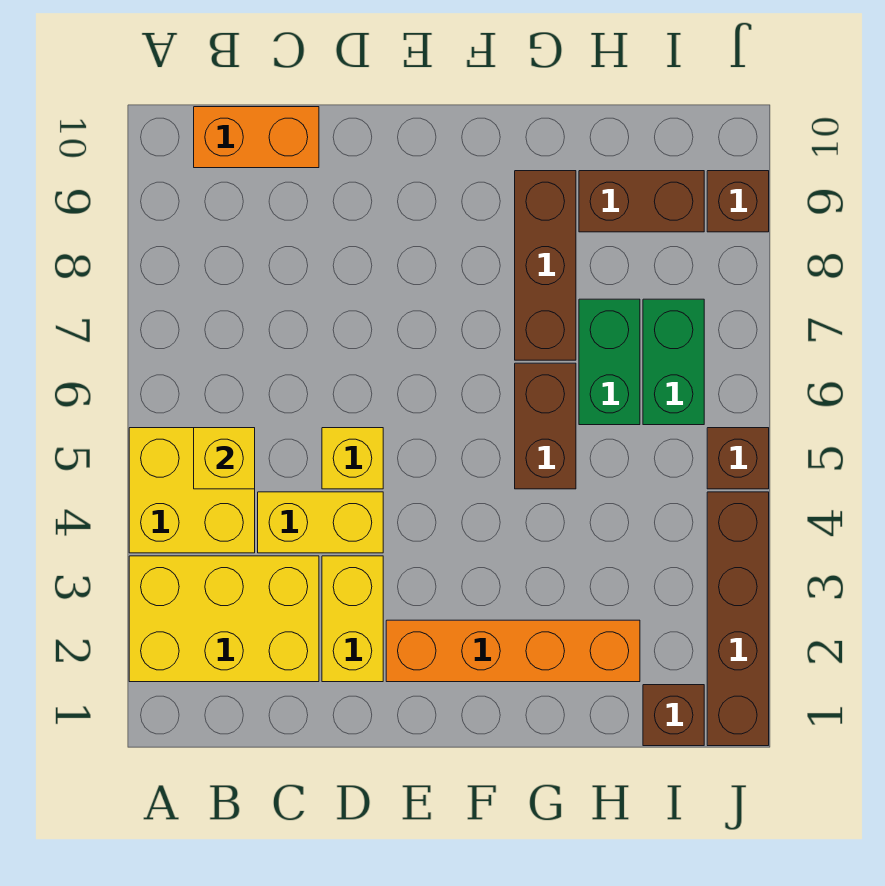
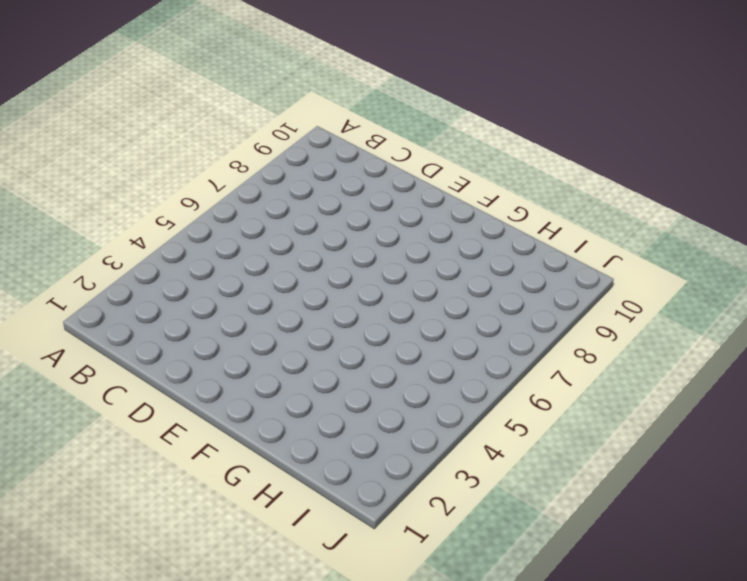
none -> yellow 2x3 brick [129,556,319,682]
none -> yellow 2x2 brick [129,428,255,553]
none -> orange 1x2 brick [194,107,319,168]

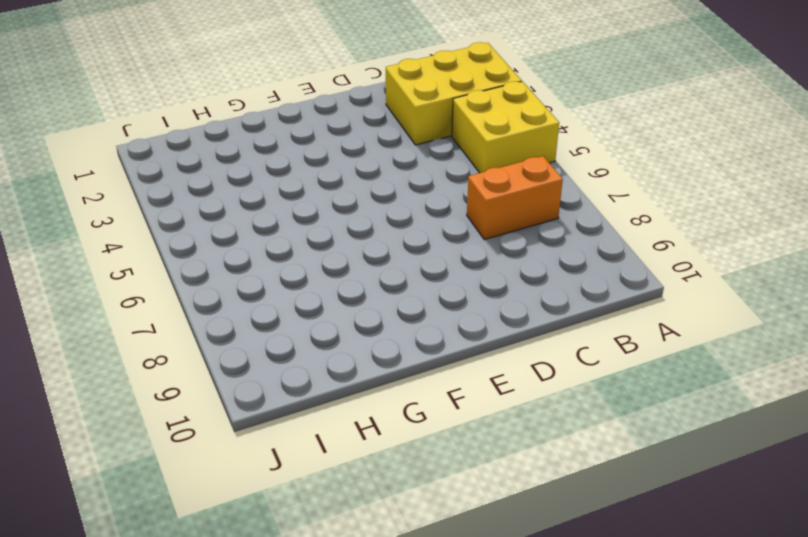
orange 1x2 brick [467,156,563,240] -> orange 1x2 brick moved to [194,107,319,168]
none -> yellow 1x2 brick [258,492,383,553]
none -> yellow 1x2 brick [322,556,383,682]
none -> yellow 1x1 brick [322,428,383,489]

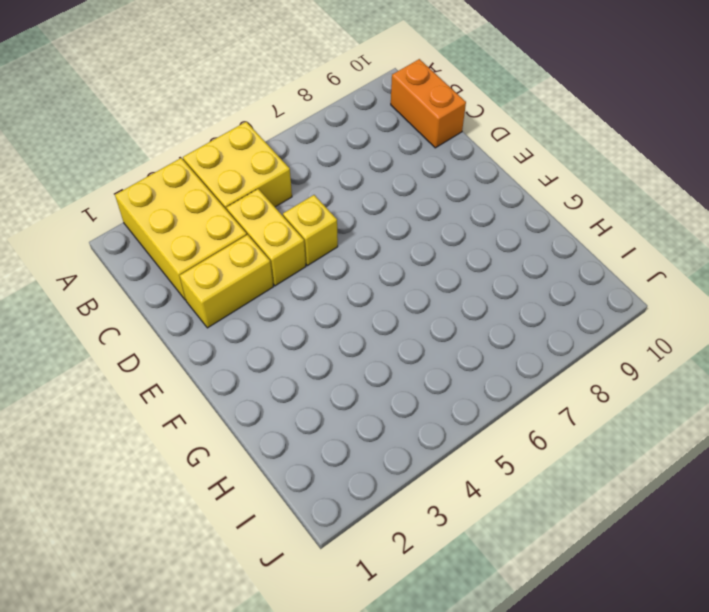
none -> orange 1x4 brick [386,620,640,682]
none -> brown 1x2 brick [515,363,576,489]
none -> brown 1x3 brick [515,171,576,360]

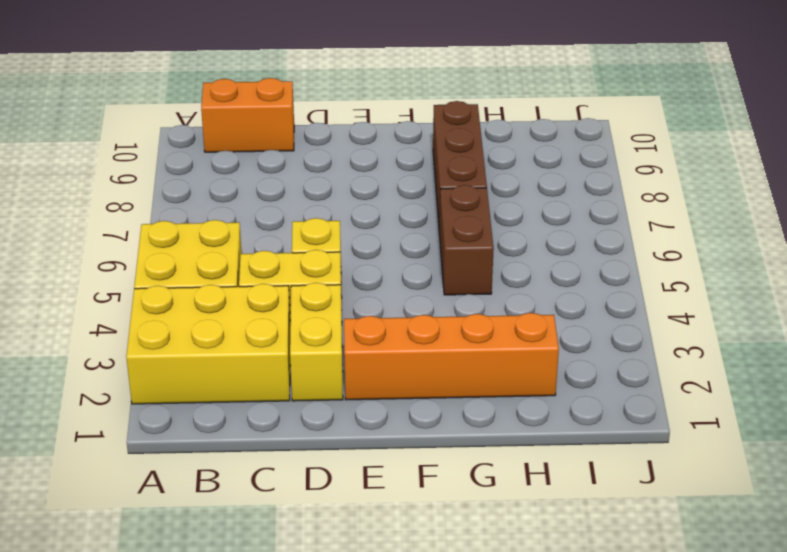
none -> green 1x2 brick [579,299,640,425]
none -> brown 1x2 brick [579,171,704,232]
none -> brown 1x1 brick [643,685,704,746]

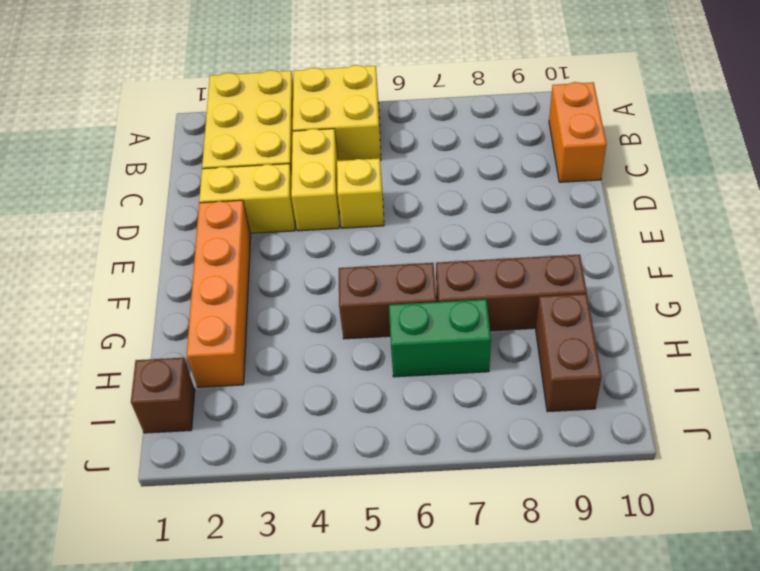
none -> green 1x2 brick [643,299,704,425]
none -> brown 1x4 brick [707,492,769,746]
none -> brown 1x1 brick [707,428,769,489]

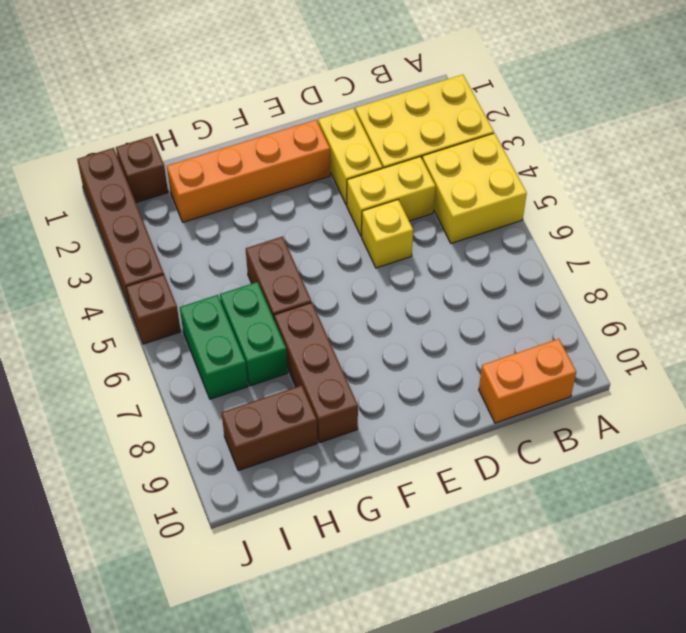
none -> brown 1x1 brick [707,171,769,232]
none -> yellow 1x1 brick [194,428,255,489]

